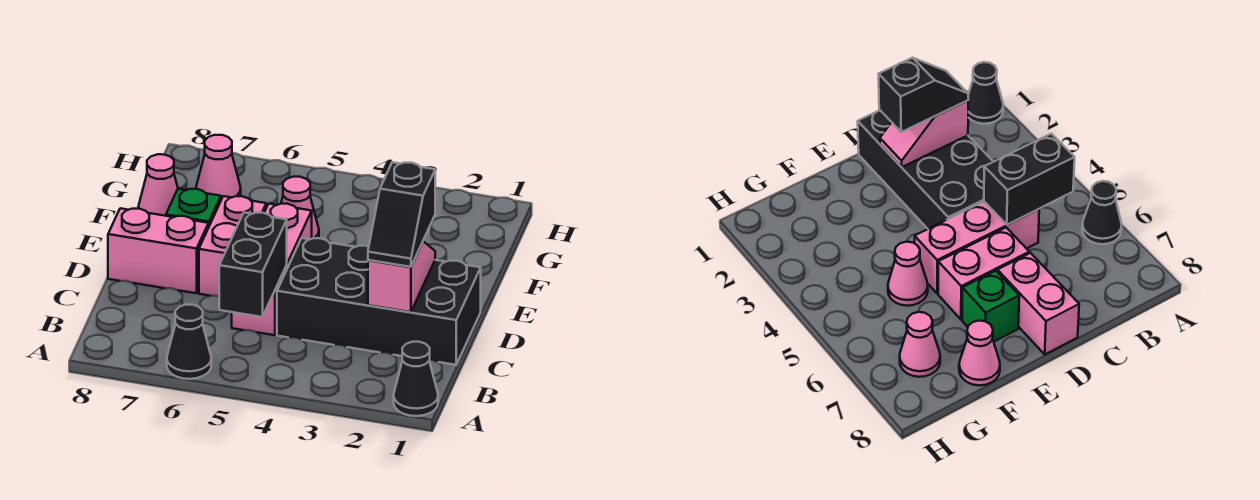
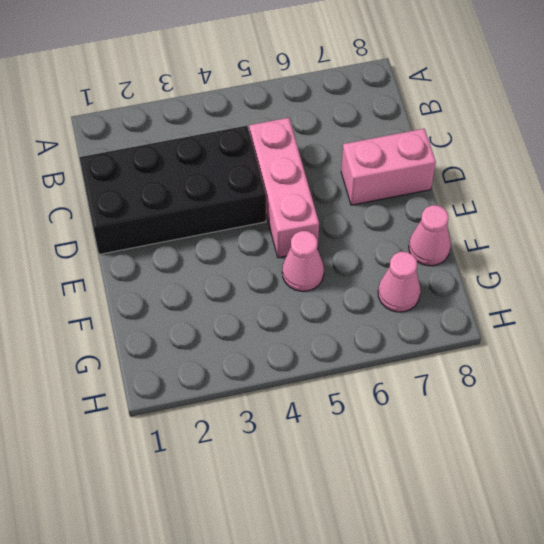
none -> black 1x1 cone [394,342,438,416]
none -> black 1x1 cone [167,305,211,379]
none -> pink 1x2 brick [199,196,266,296]

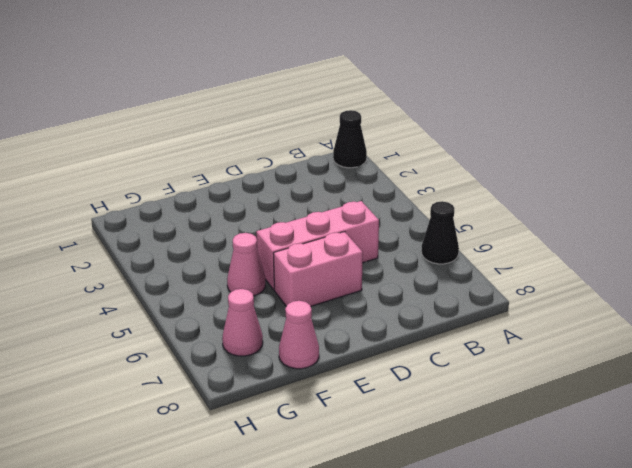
none -> black 2x4 brick [277,238,481,365]
none -> pink 1x2 brick [108,208,209,293]
none -> green 1x1 brick [166,189,221,226]

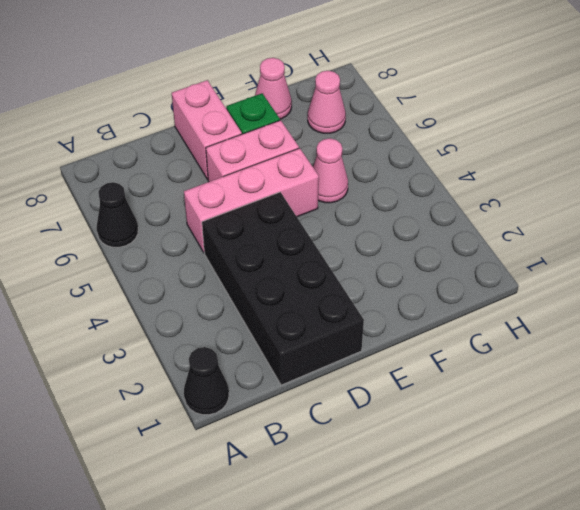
none -> black 1x2 brick [219,213,287,317]
none -> pink 1x2 slope [368,241,435,312]
none -> black 1x2 slope [368,162,435,267]

